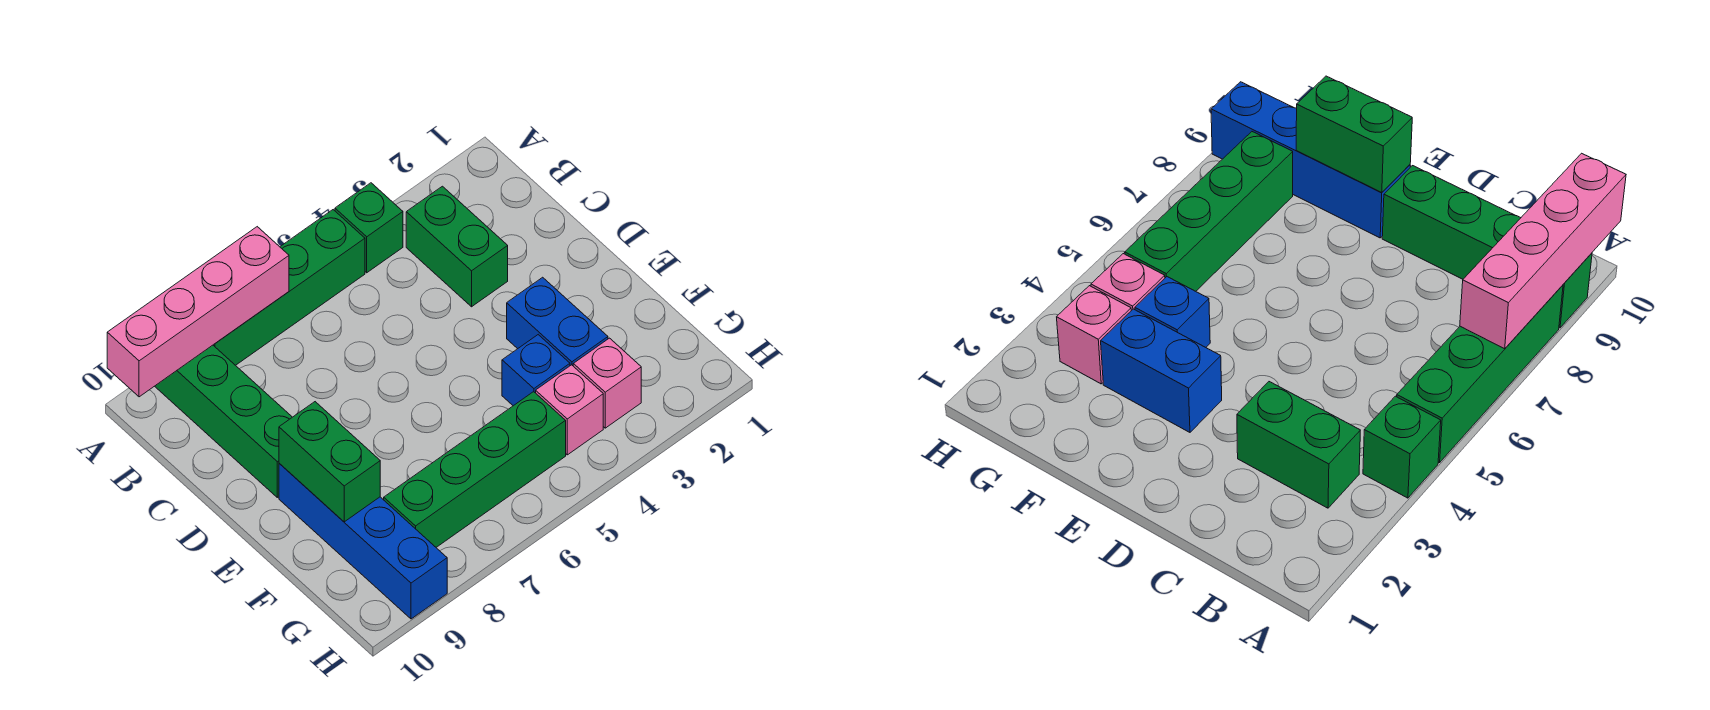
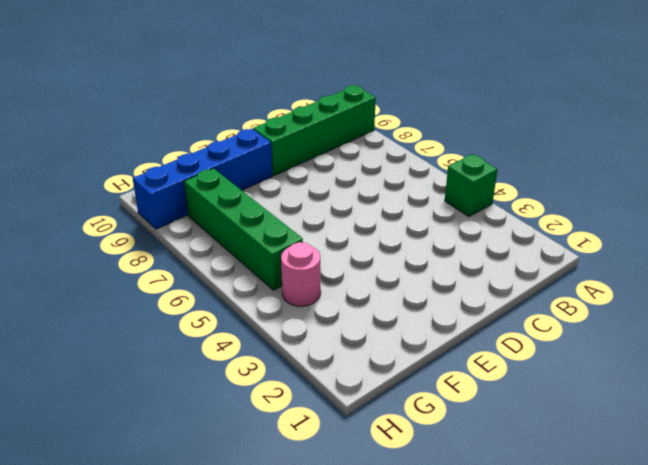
pink 1x1 round brick [281,242,321,306] -> pink 1x1 brick [536,365,603,455]
none -> green 1x4 brick [214,210,365,365]
none -> green 1x2 brick [406,186,508,307]
none -> blue 1x2 brick [507,277,608,366]

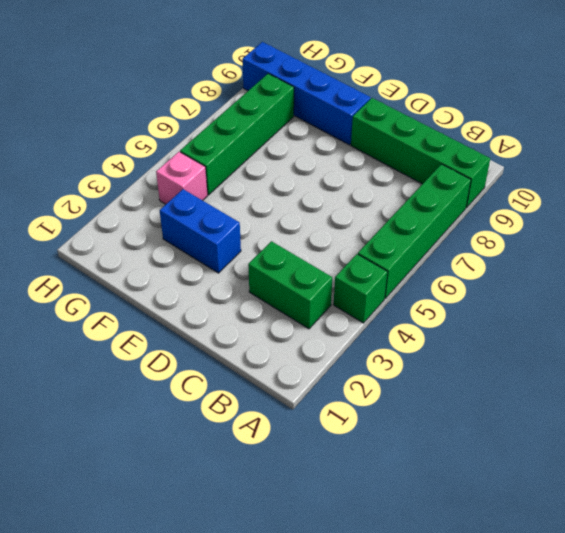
none -> blue 1x1 brick [502,335,570,406]
none -> pink 1x1 brick [573,338,641,428]
none -> pink 1x4 brick [107,227,289,397]

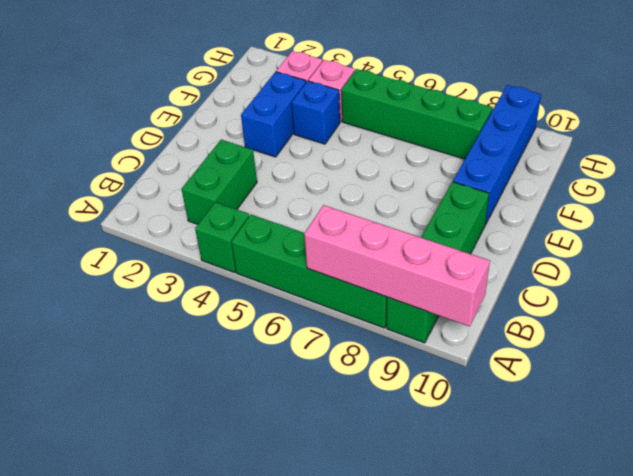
none -> green 1x2 brick [279,402,380,522]

